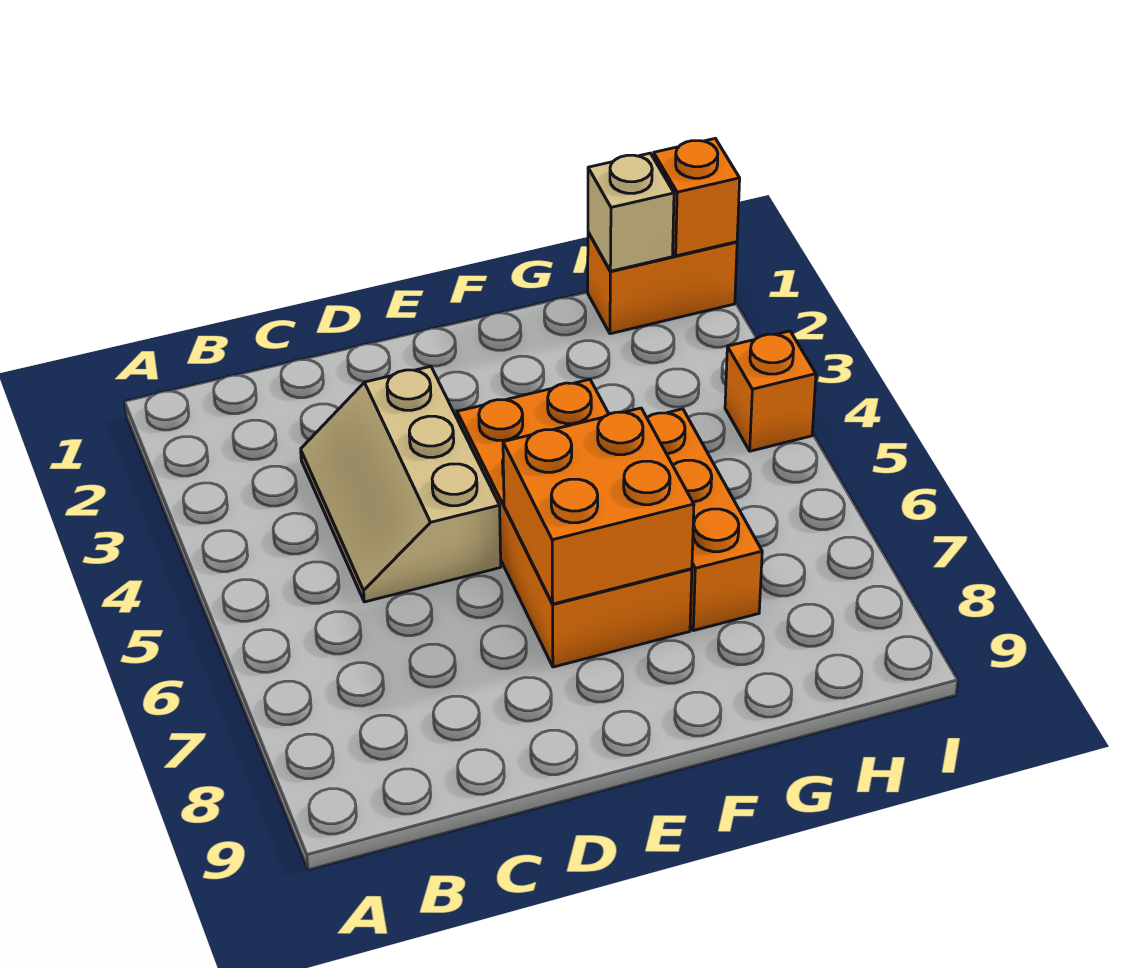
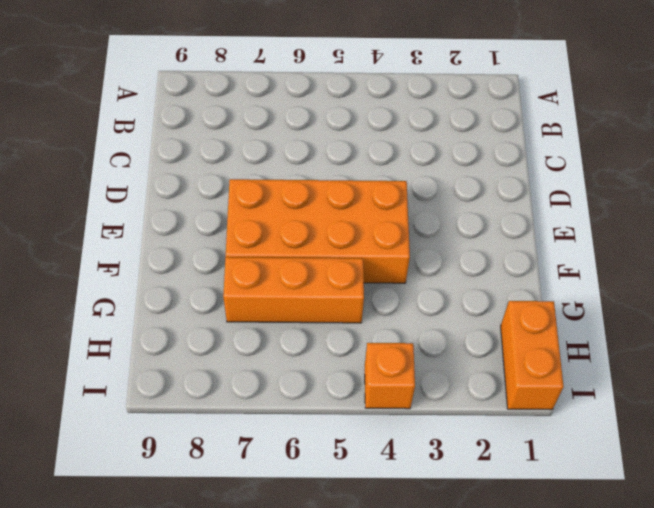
none -> tan 2x3 slope [301,366,501,602]
none -> orange 2x2 brick [503,408,694,604]

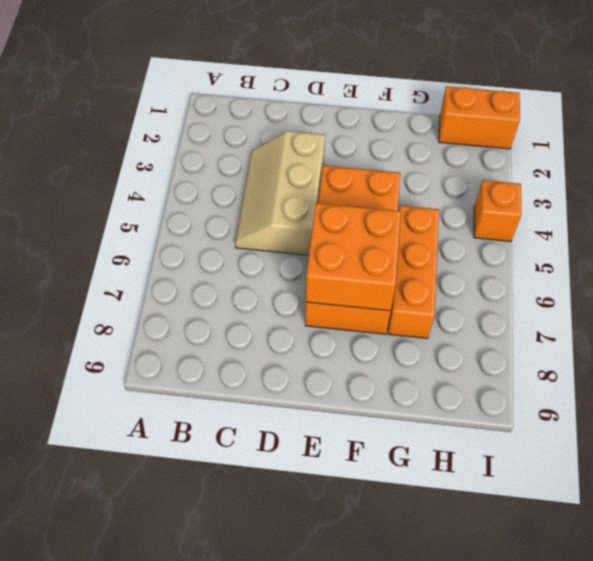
none -> tan 1x1 brick [588,153,674,271]
none -> orange 1x1 brick [654,139,740,256]

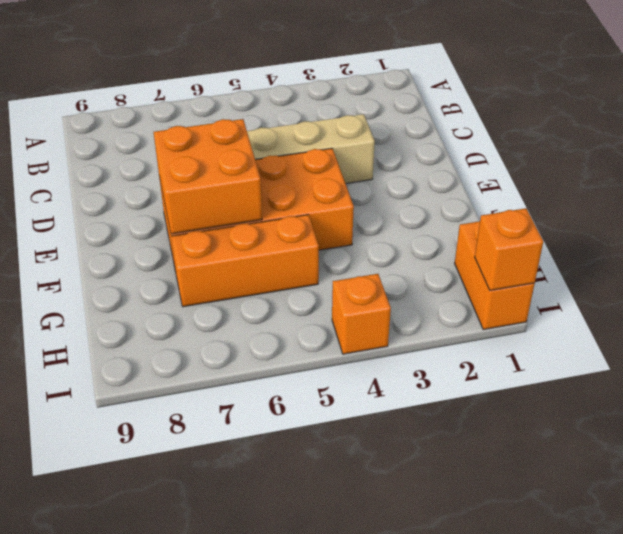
none -> tan 1x1 brick [588,153,674,271]

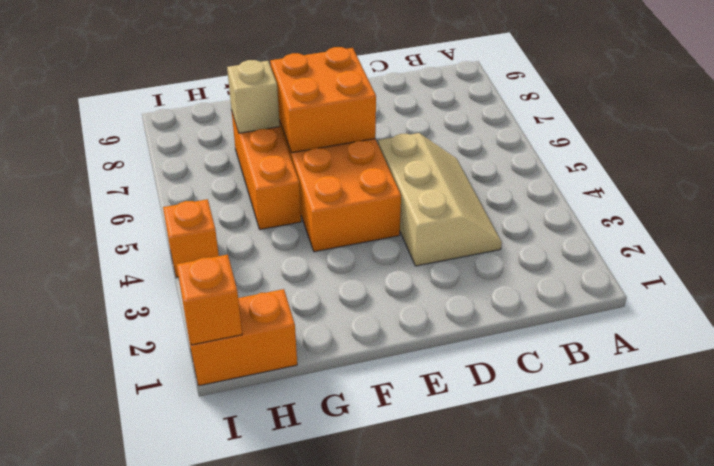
tan 1x1 brick [227,60,280,133] -> tan 1x1 brick moved to [588,153,674,271]

